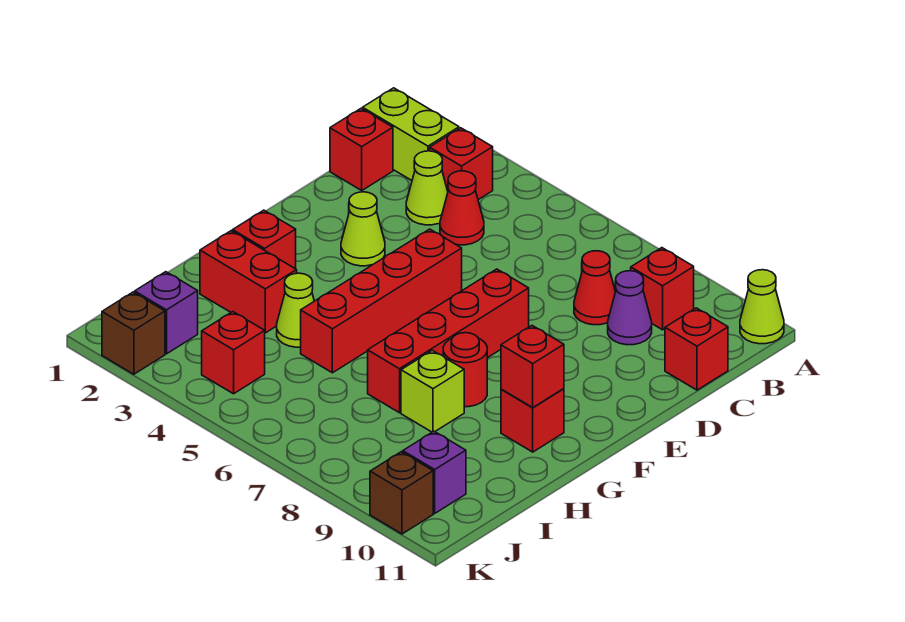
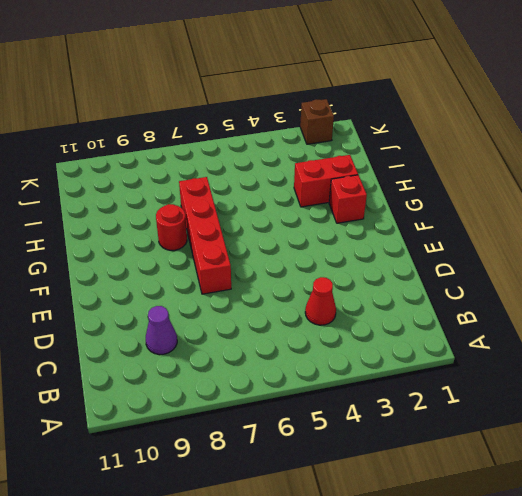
none -> lime 1x1 cone [740,270,784,344]
none -> lime 1x2 brick [363,88,459,180]
none -> red 1x1 brick [430,128,493,200]

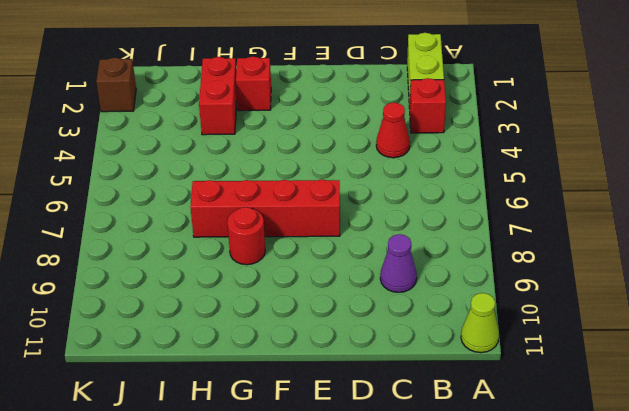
none -> red 1x1 brick [631,248,694,330]
none -> red 1x1 brick [330,109,393,190]
none -> lime 1x1 cone [406,151,448,225]

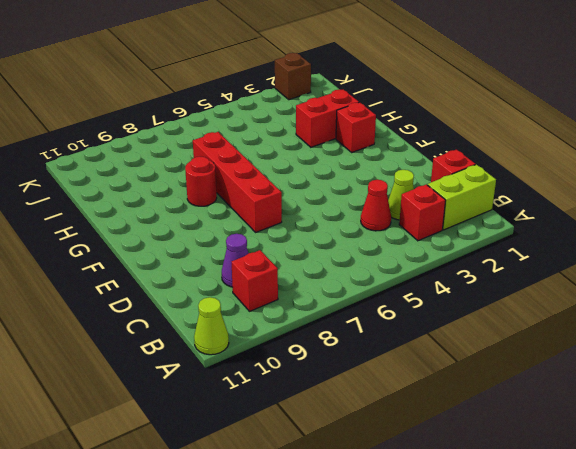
none -> red 1x1 cone [574,251,615,325]
none -> red 1x1 brick [665,308,728,390]
none -> lime 1x1 cone [341,192,385,266]

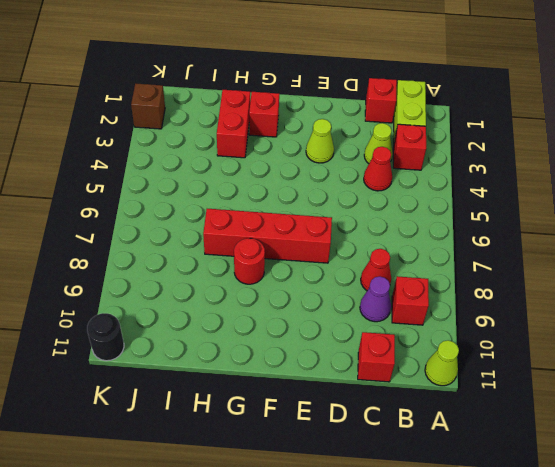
black 1x1 round brick [87,313,124,361] -> none
none -> red 1x4 brick [301,229,462,373]
none -> red 1x1 brick [501,389,564,452]
none -> lime 1x1 cone [277,273,314,347]

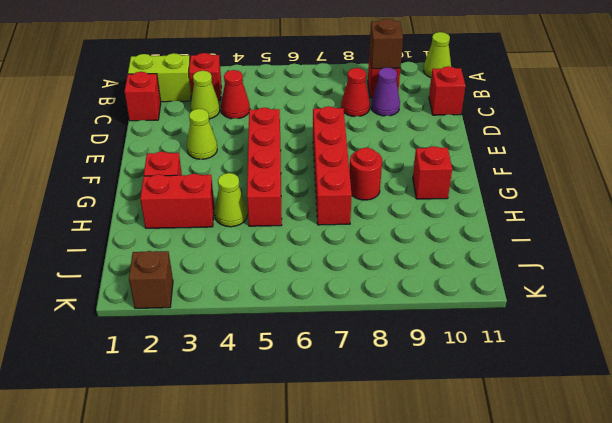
brown 1x1 brick [369,19,403,69] -> brown 1x1 brick moved to [370,452,433,534]
none -> lime 1x1 brick [401,350,464,432]
none -> purple 1x1 brick [135,272,198,354]
none -> red 1x1 brick [202,312,265,394]

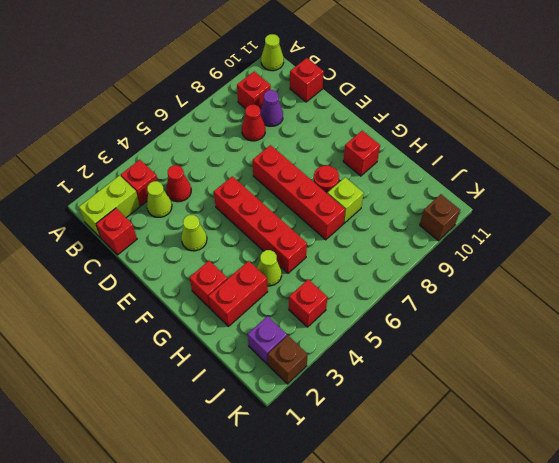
none -> purple 1x1 brick [403,431,466,513]
none -> red 1x1 brick [501,326,564,407]

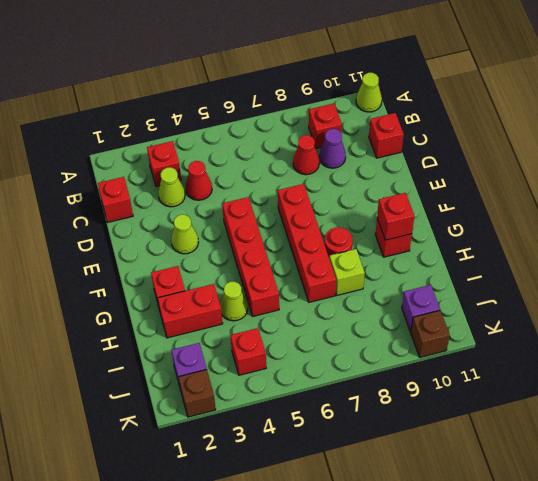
none -> lime 1x2 brick [363,88,459,180]

